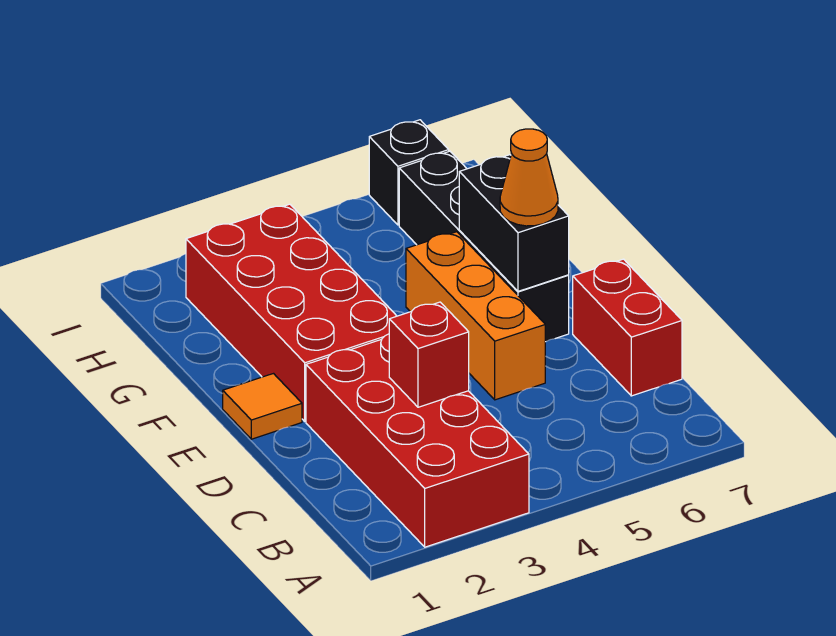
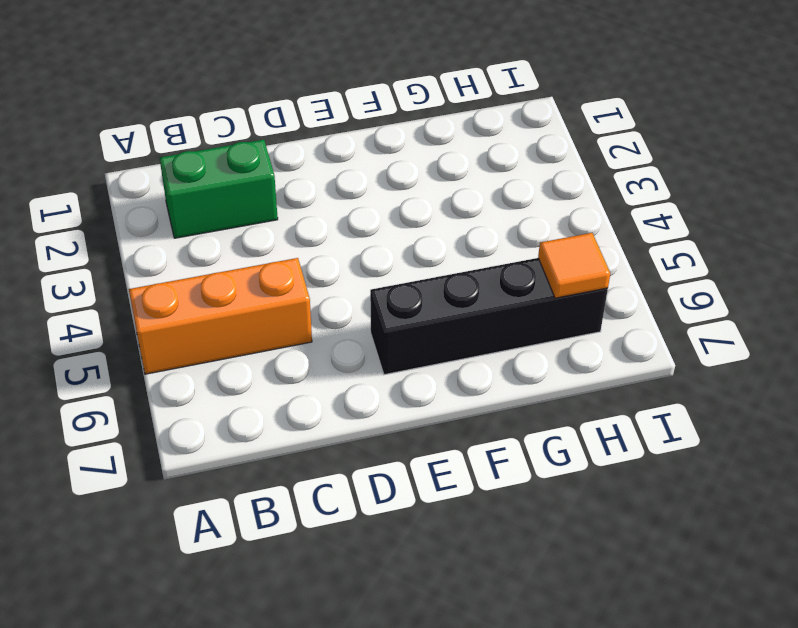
orange 1x3 brick [129,258,312,374] -> orange 1x3 brick moved to [406,232,545,400]
green 1x2 brick [160,140,278,238] -> red 2x4 brick [306,334,529,547]
orange 1x1 tile [538,233,610,298] -> orange 1x1 tile moved to [223,374,302,439]
none -> red 1x2 brick [573,259,682,396]
none -> red 2x4 brick [186,204,396,421]

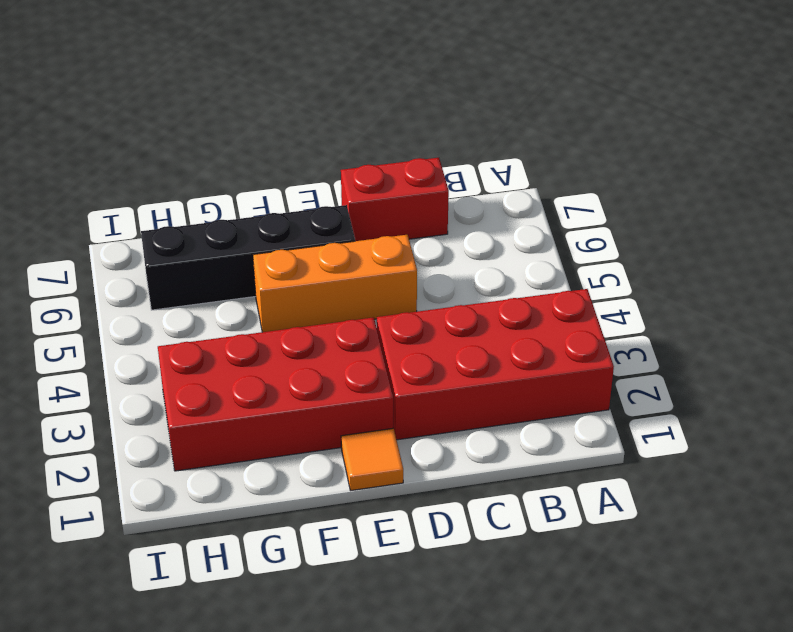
none -> black 1x1 brick [369,120,449,225]
none -> red 1x1 brick [389,302,469,407]

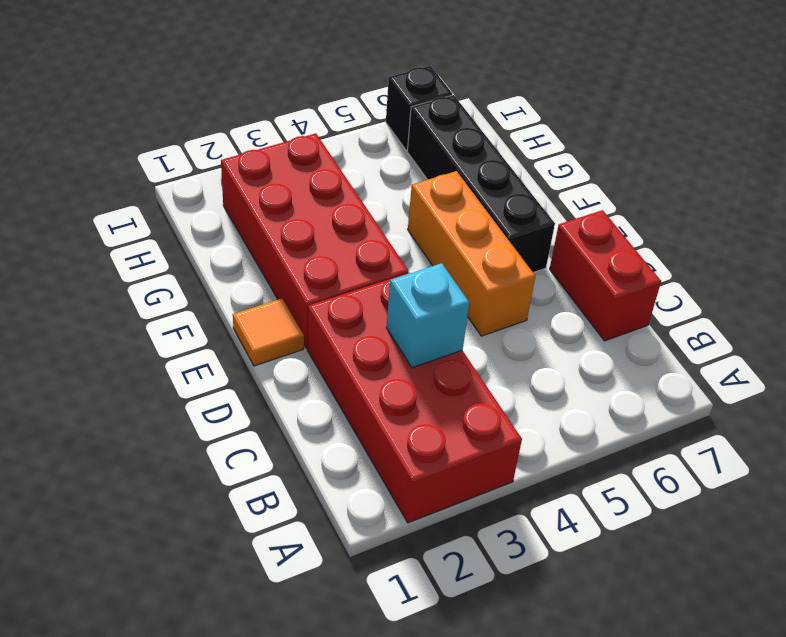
cyan 1x1 brick [386,263,469,368] -> red 1x1 brick [389,302,469,407]
none -> black 1x2 brick [459,155,569,291]
none -> orange 1x1 cone [500,129,558,226]

